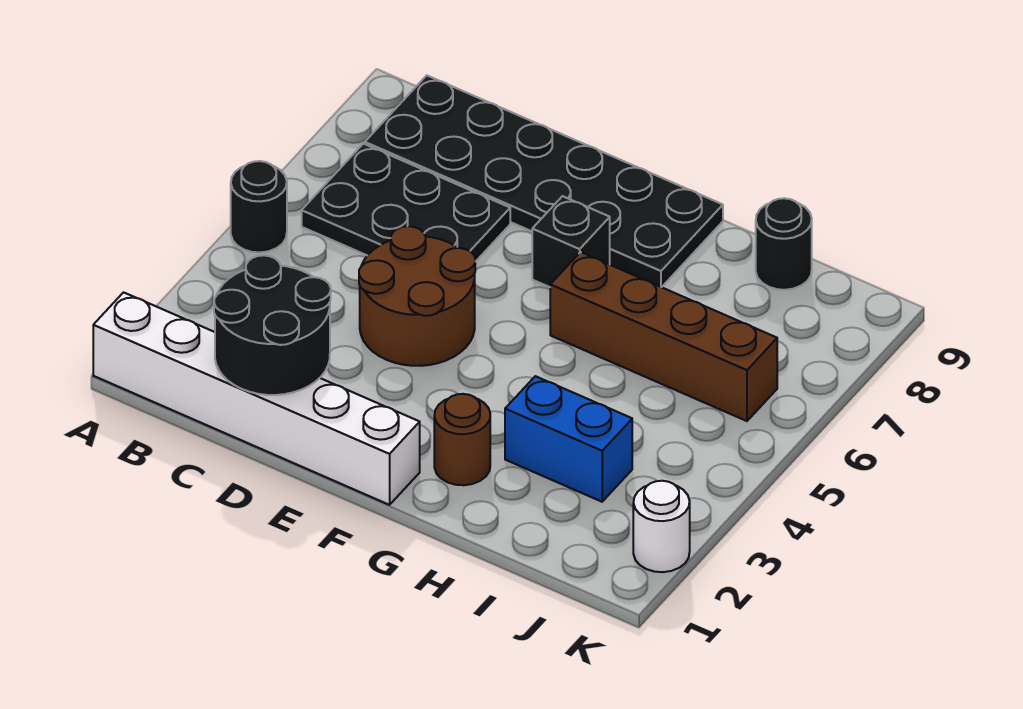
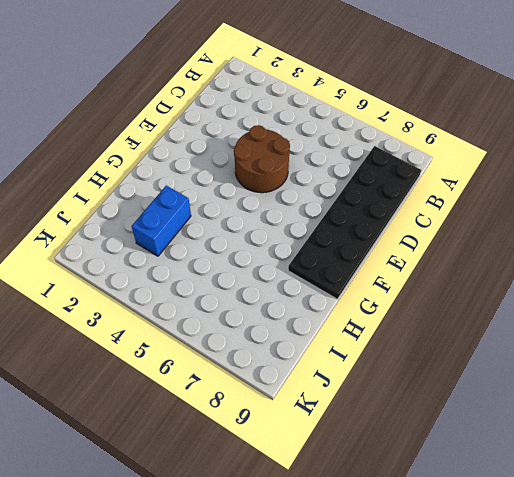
none -> white 1x6 brick [93,292,420,505]
none -> black 1x1 round brick [231,161,287,253]
none -> black 2x3 plate [302,144,510,262]

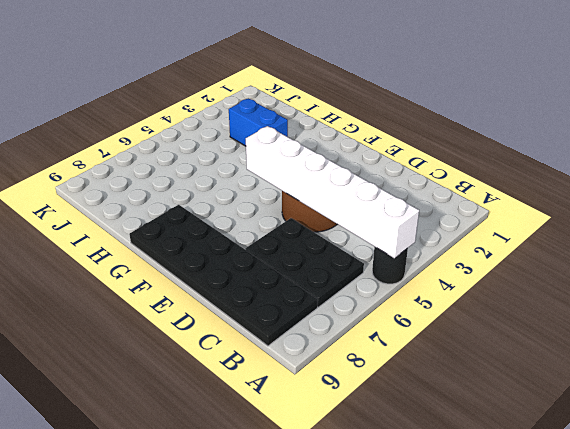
white 1x6 brick [246,126,419,258] -> white 1x6 brick moved to [93,292,420,505]
none -> black 1x1 brick [532,196,610,287]
none -> brown 1x1 round brick [434,394,490,485]
none -> brown 1x4 brick [550,252,777,421]

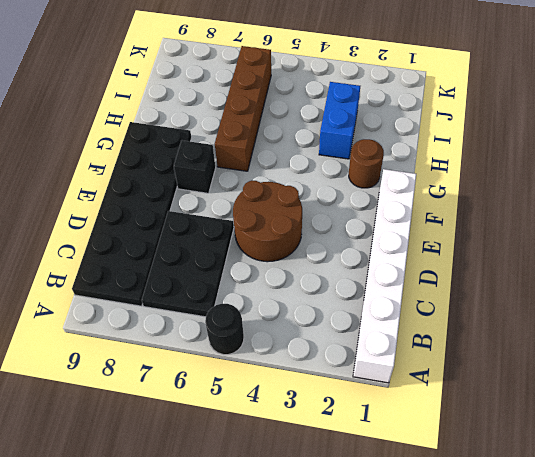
none -> black 1x1 round brick [756,198,812,290]
none -> white 1x1 round brick [633,481,690,572]
none -> black 2x2 round brick [214,255,331,395]

